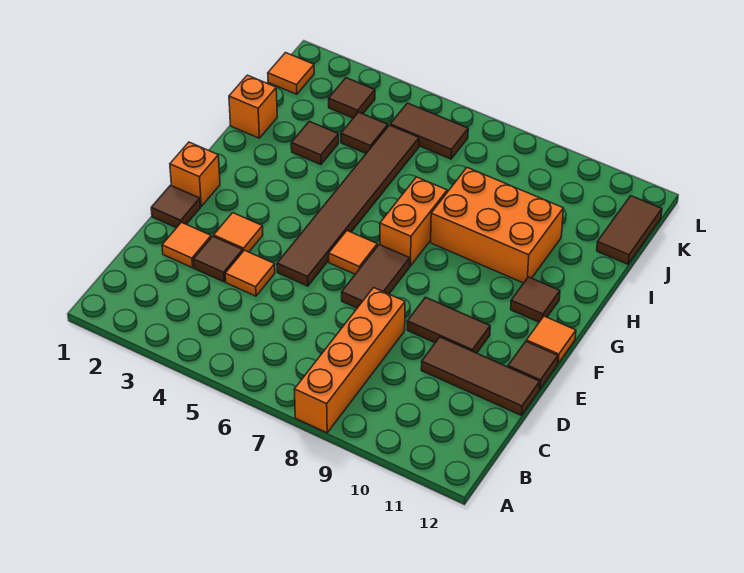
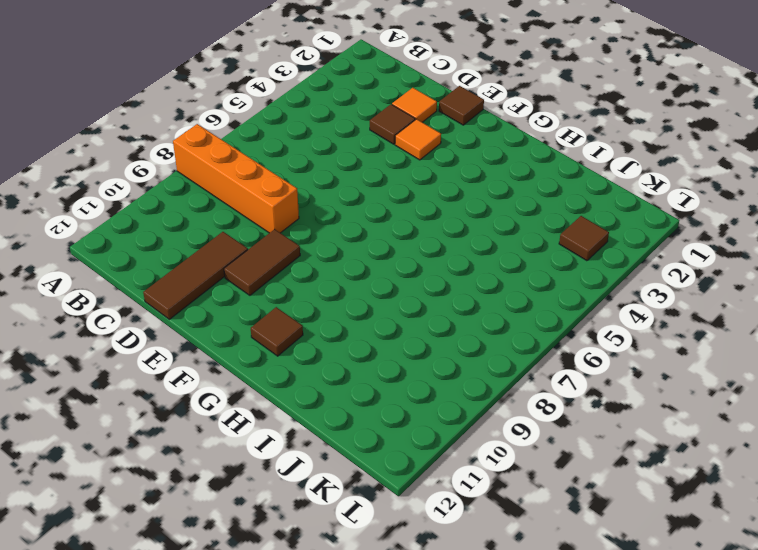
none -> orange 1x1 tile [225,250,275,296]
none -> brown 1x6 tile [277,125,419,286]
none -> brown 1x2 tile [342,245,410,308]

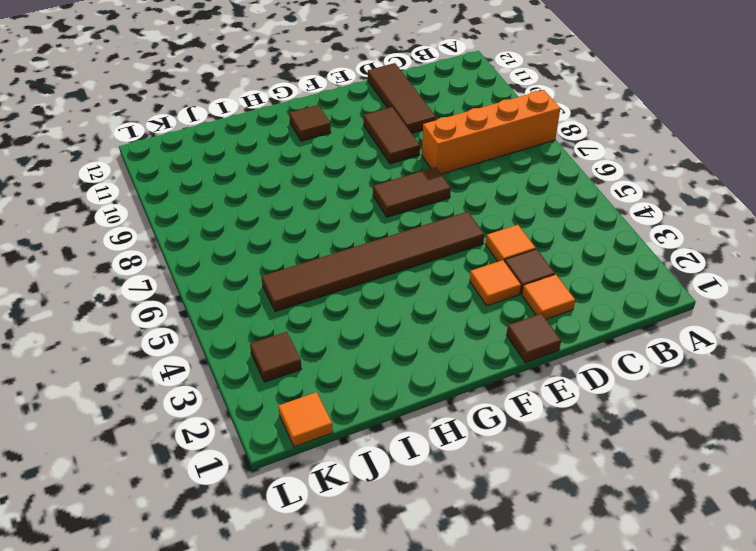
none -> brown 1x1 tile [508,342,558,389]
none -> orange 1x1 brick [170,142,220,206]
none -> orange 1x1 tile [329,231,377,274]

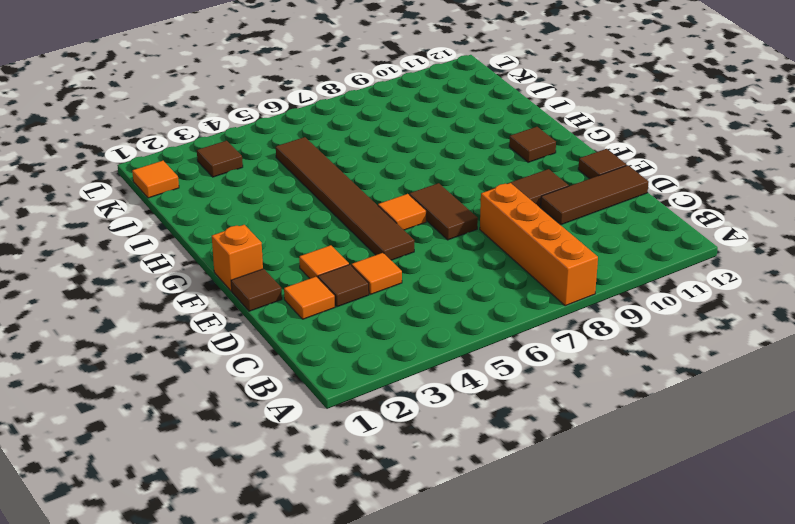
none -> orange 1x1 tile [526,316,576,363]
none -> orange 1x2 brick [380,177,447,266]
none -> orange 2x3 brick [431,168,563,283]

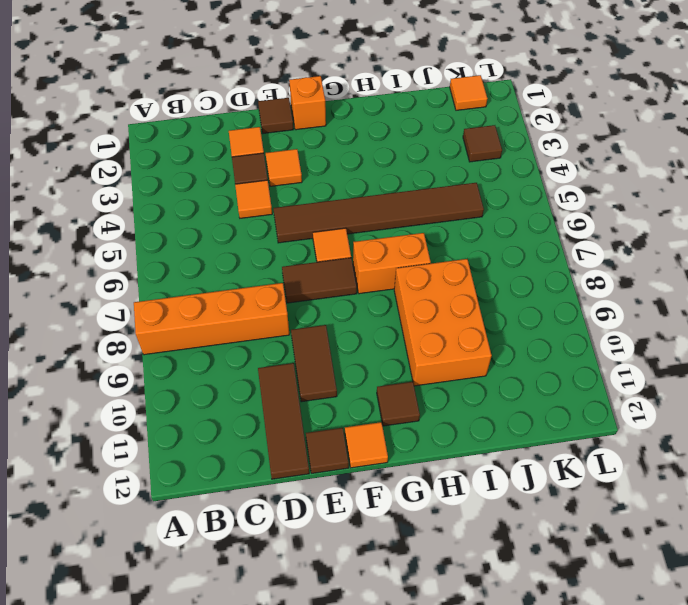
none -> orange 1x1 brick [229,75,277,138]
none -> brown 1x1 tile [291,121,339,165]
none -> brown 1x1 tile [341,112,388,153]

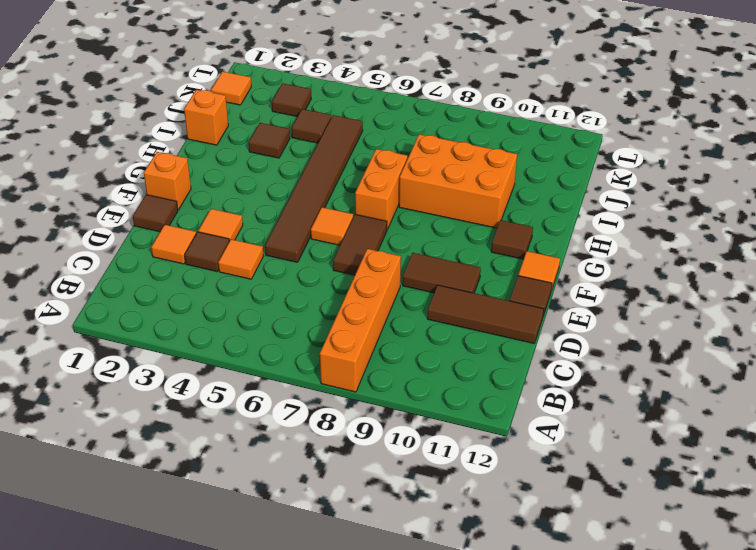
none -> brown 1x2 tile [597,196,662,264]
none -> brown 1x2 tile [390,103,468,159]

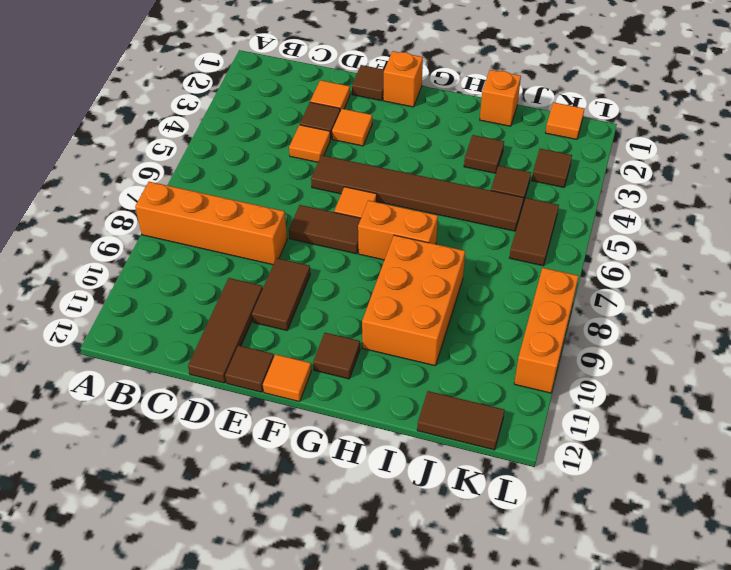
orange 1x3 brick [514,268,578,393] -> none

